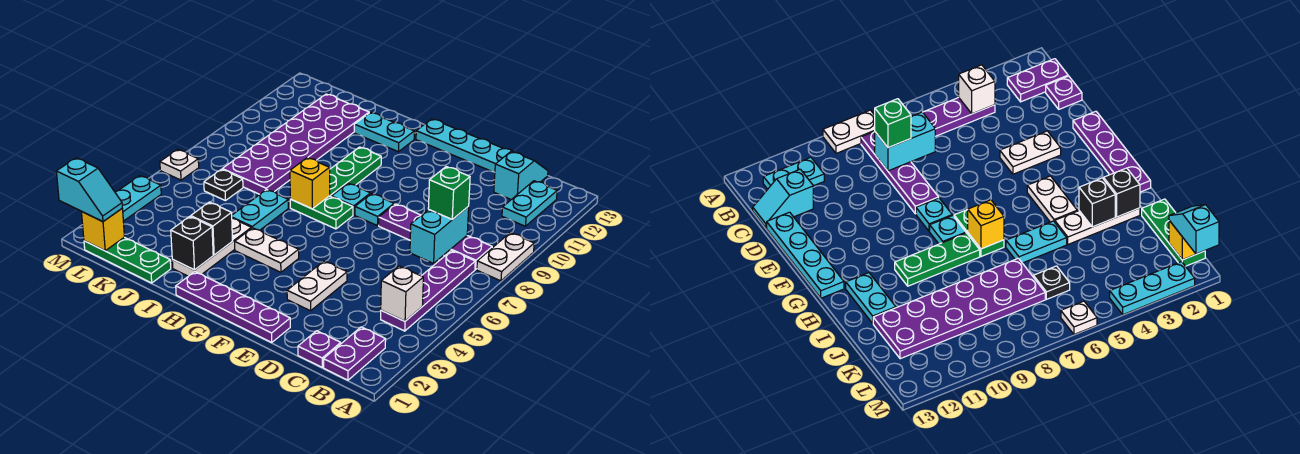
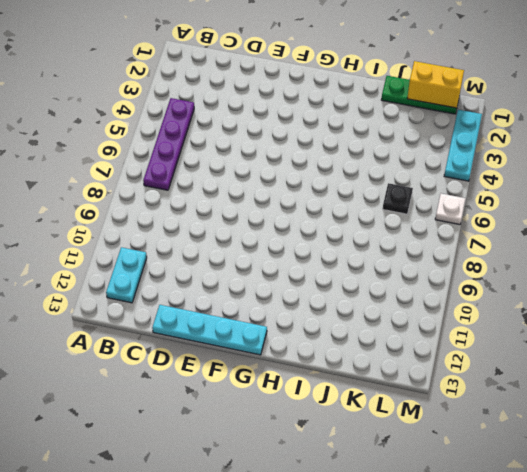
yellow 1x2 brick [407,61,464,108] -> yellow 1x1 brick [82,209,124,251]
none -> white 1x2 plate [477,233,534,281]
none -> purple 1x2 plate [324,327,386,380]
none -> purple 1x4 plate [379,204,492,270]
none -> purple 1x1 plate [298,331,341,367]

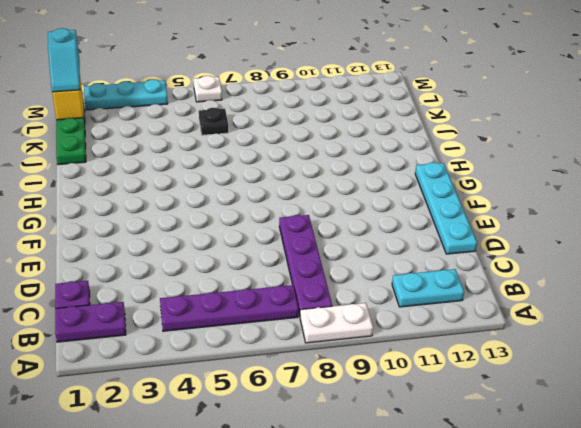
none -> cyan 1x2 slope [494,151,548,200]
none -> purple 1x4 plate [176,272,290,342]
none -> white 1x2 plate [287,261,347,311]
none -> cyan 1x1 plate [355,194,394,225]

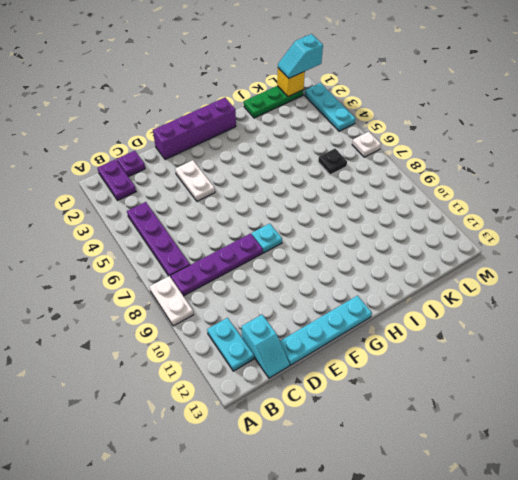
purple 1x4 brick [153,98,236,160] -> purple 1x4 plate [176,272,290,342]
none -> white 1x2 plate [235,228,299,272]
none -> green 1x2 plate [290,196,353,229]
none -> cyan 1x1 plate [331,183,370,215]
none -> green 1x3 plate [330,147,381,197]

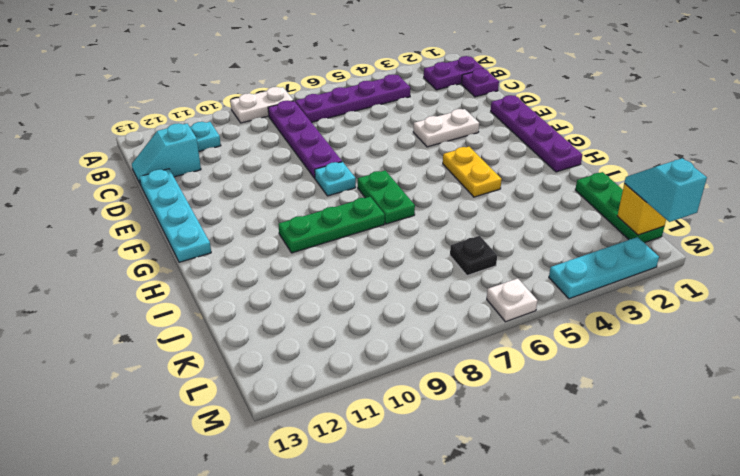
yellow 1x2 plate [443,147,502,197] -> white 1x2 plate [235,228,299,272]
none -> cyan 1x1 plate [331,183,370,215]
none -> cyan 1x2 plate [354,113,414,152]
none -> white 1x3 plate [172,218,252,276]
none -> cyan 1x2 plate [232,190,288,230]

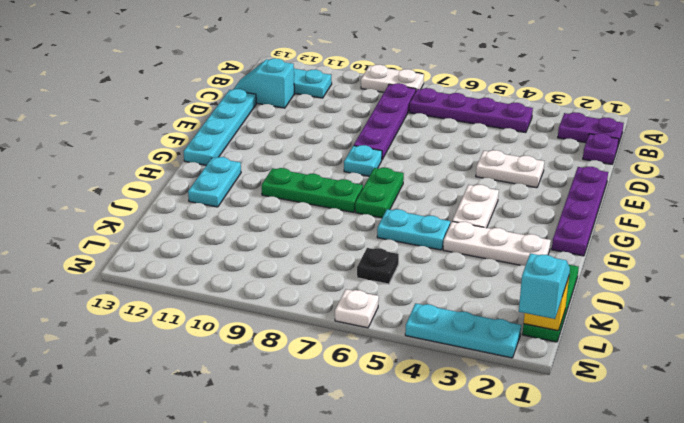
none -> cyan 1x1 plate [331,183,370,215]
none -> purple 2x6 plate [222,94,369,194]
none -> white 1x1 brick [381,266,423,321]
none -> cyan 1x2 brick [410,206,469,263]

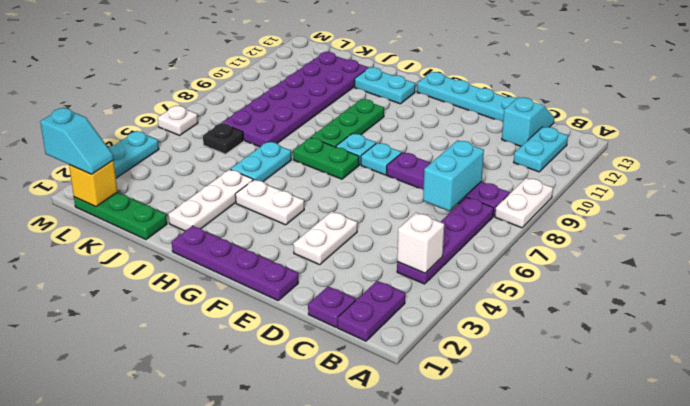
none -> yellow 1x1 brick [290,158,330,209]
none -> black 1x1 brick [171,216,213,270]
none -> black 1x1 brick [191,202,232,255]
none -> green 1x1 brick [428,167,470,219]

